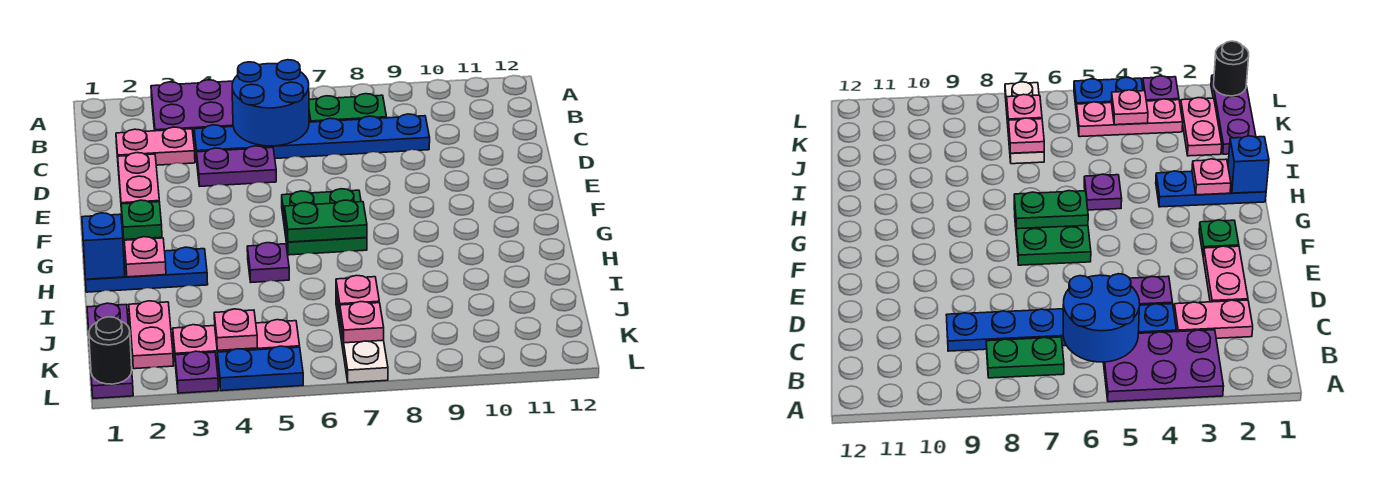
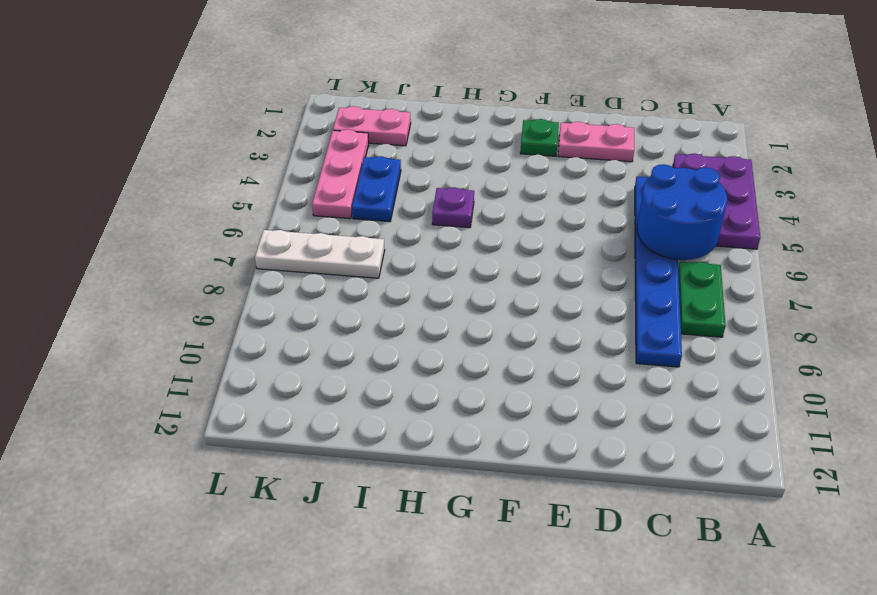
blue 1x2 plate [352,156,401,222] -> blue 1x2 plate moved to [217,346,303,391]
none -> pink 1x2 plate [116,127,195,165]
none -> purple 1x2 plate [197,146,276,186]
none -> green 2x2 plate [282,189,367,255]

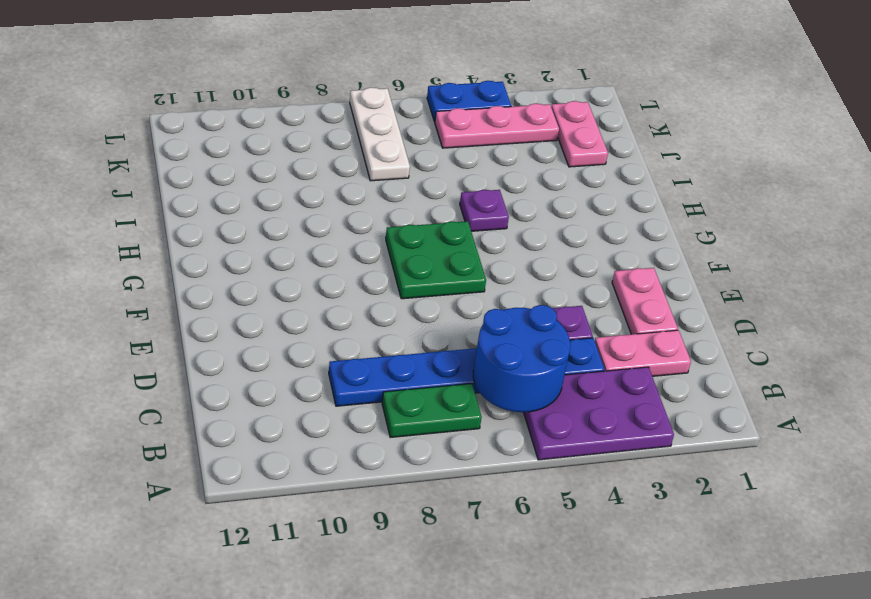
none -> green 1x1 plate [121,200,162,240]
none -> blue 1x3 plate [86,247,208,292]
none -> purple 1x3 plate [87,303,133,398]

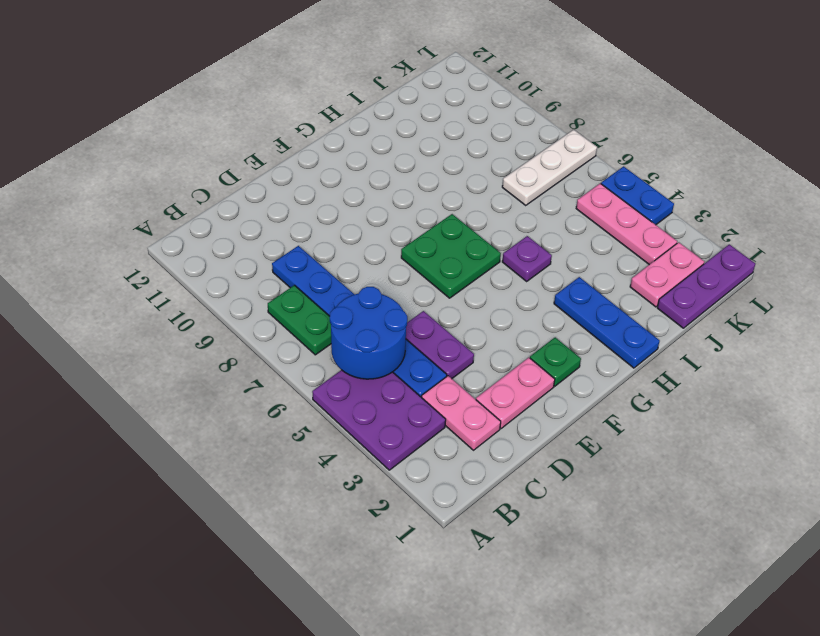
none -> purple 1x1 plate [175,351,218,393]
none -> green 1x2 plate [285,200,367,242]
none -> blue 1x1 brick [82,213,125,279]

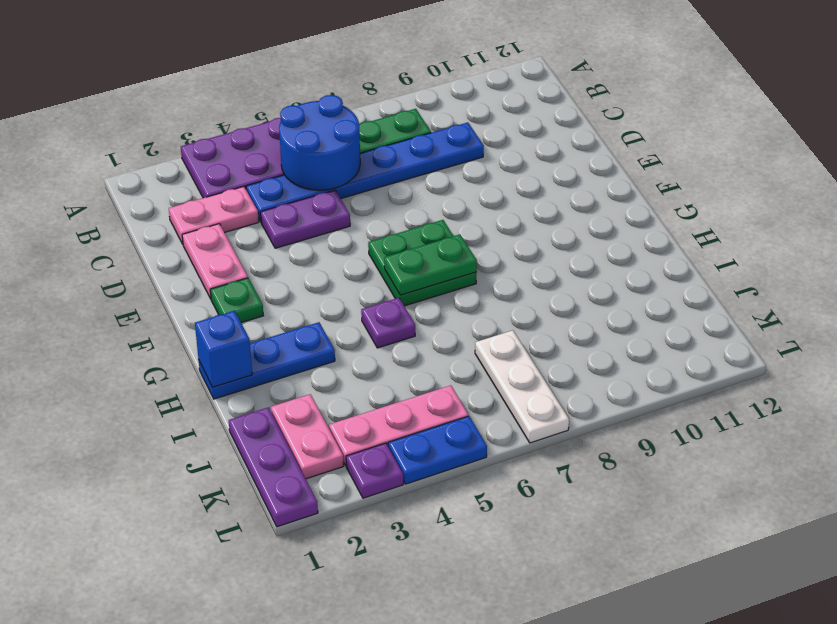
none -> pink 1x1 plate [124,237,166,277]
none -> pink 1x1 plate [336,275,379,315]
none -> pink 1x1 plate [214,309,257,350]

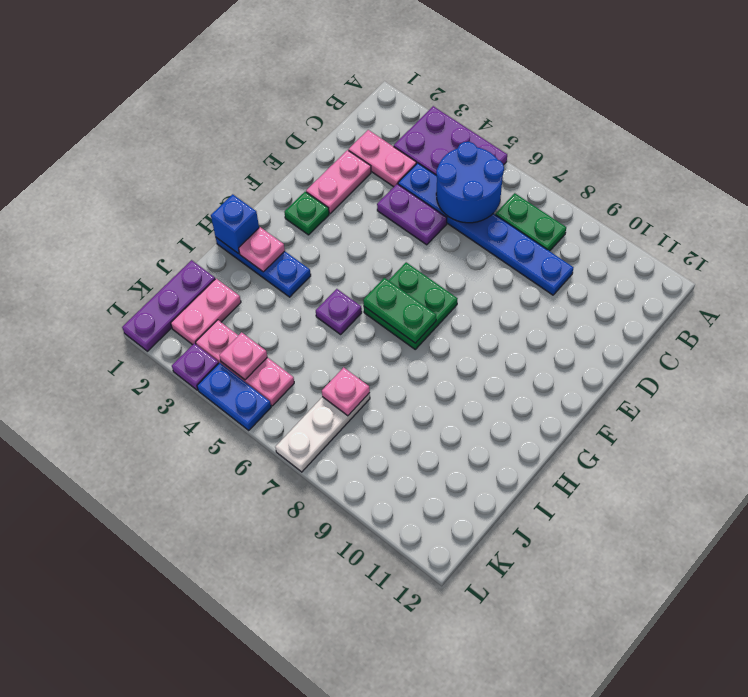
none -> pink 1x1 plate [340,302,384,343]
none -> black 1x1 round brick [89,317,132,384]

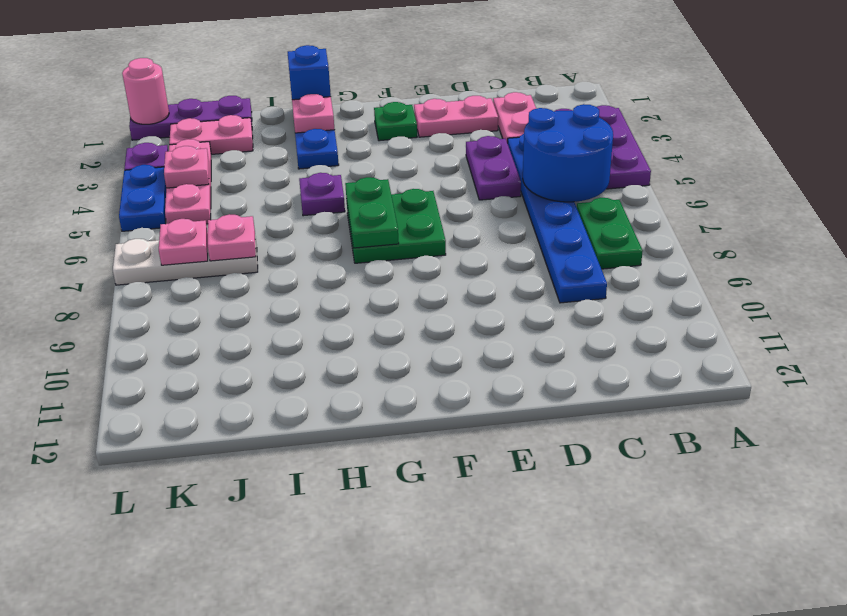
pink 1x1 round brick [122,58,169,124] -> black 1x1 round brick [89,317,132,384]

